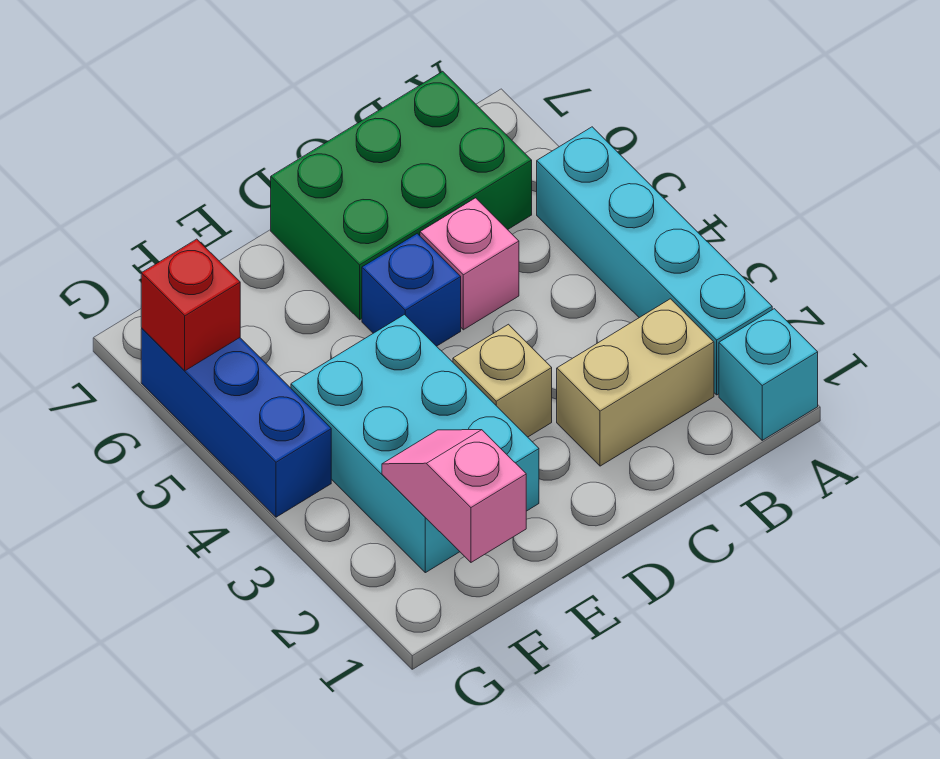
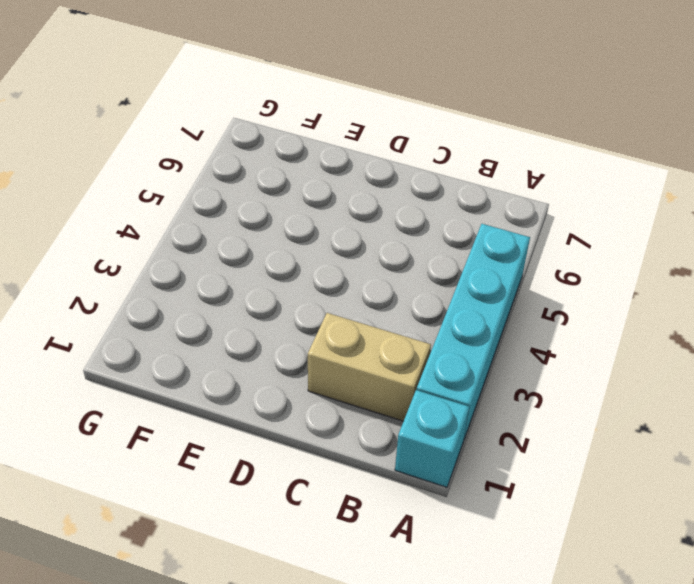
none -> green 2x3 brick [271,71,532,320]
none -> pink 1x1 brick [420,198,519,330]

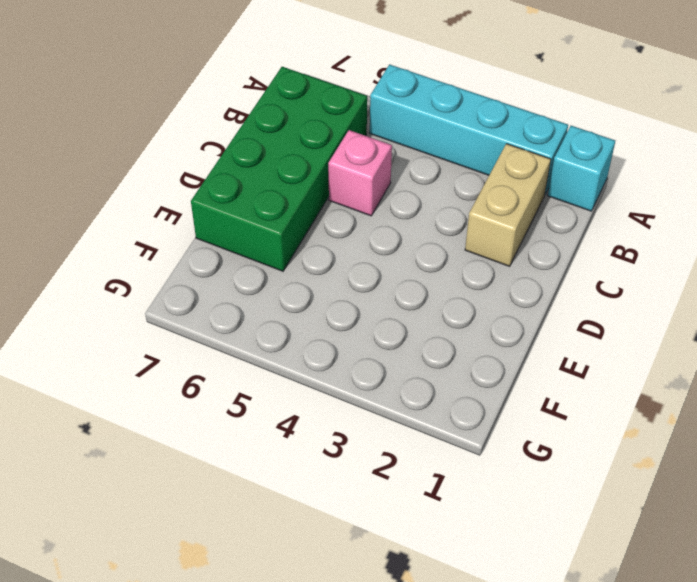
green 2x4 brick [191,67,367,271] -> green 2x3 brick [271,71,532,320]
none -> tan 1x1 brick [453,324,552,437]
none -> blue 1x1 brick [362,234,461,346]

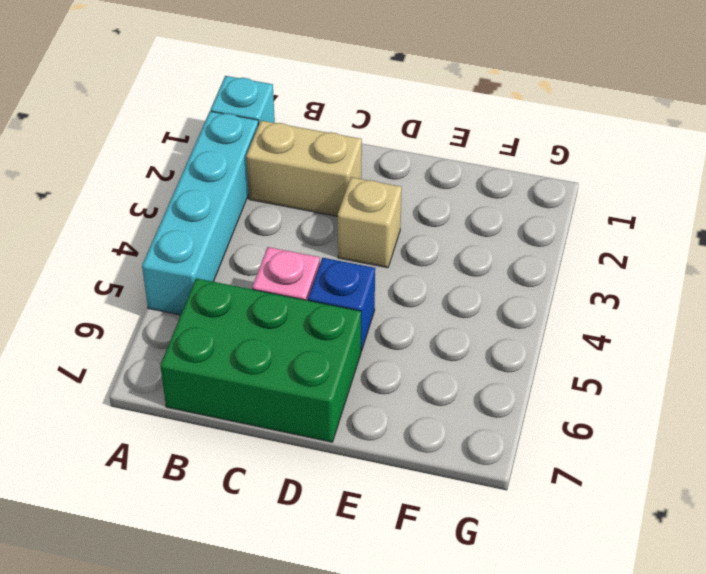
none -> cyan 2x3 brick [291,315,539,573]
none -> blue 1x3 brick [141,329,331,517]

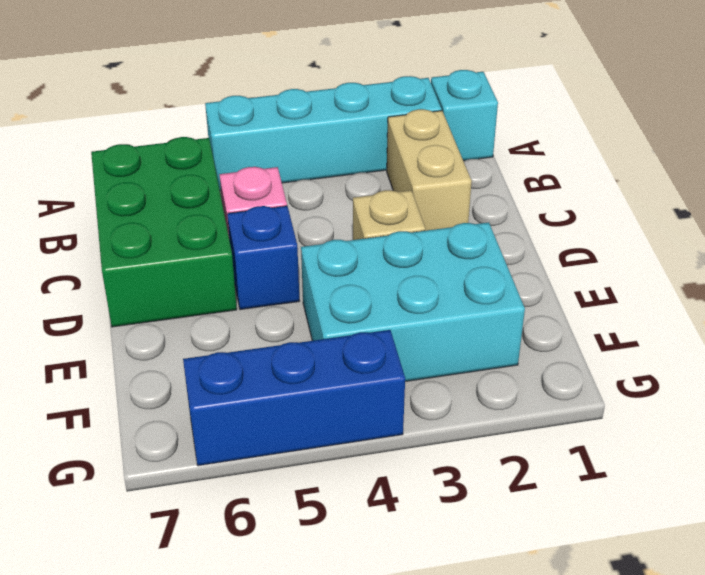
none -> pink 1x2 slope [382,430,526,562]
none -> red 1x1 brick [141,239,240,371]

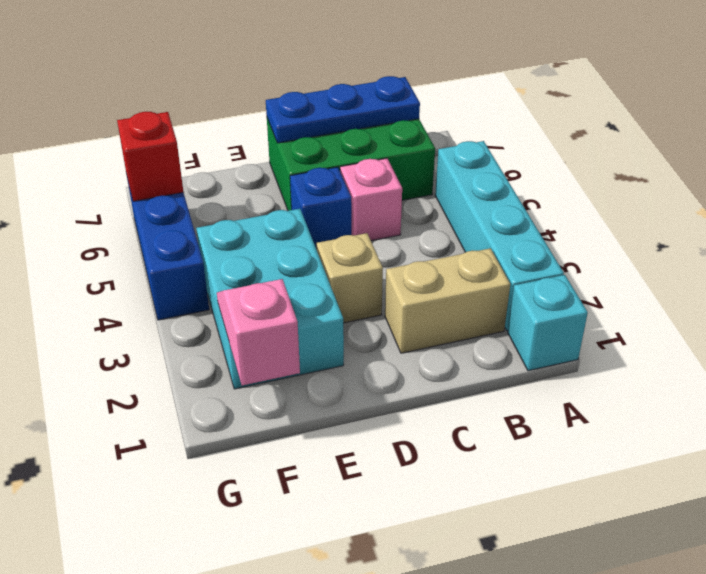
blue 1x3 plate [266,76,420,143] -> none

